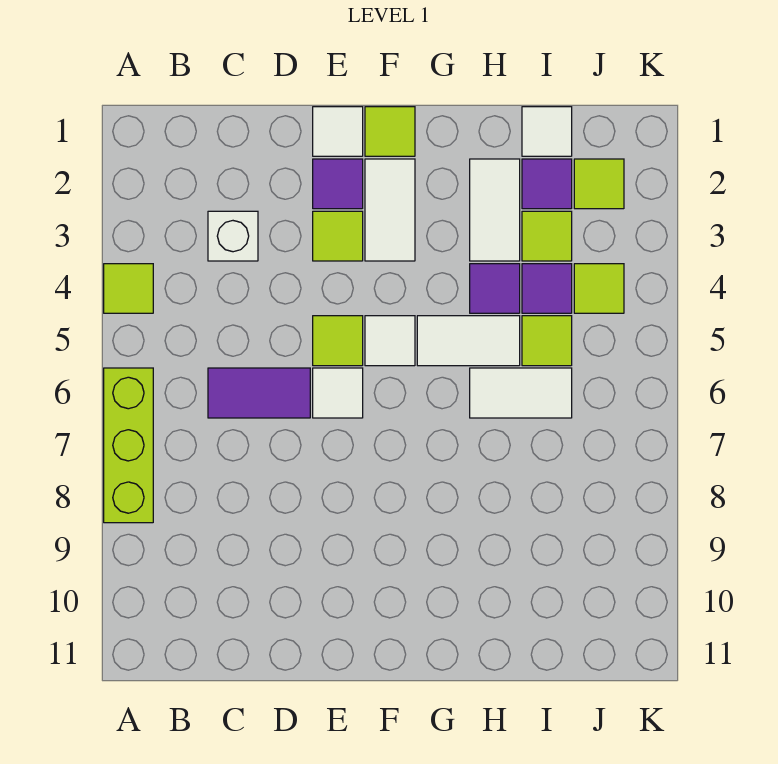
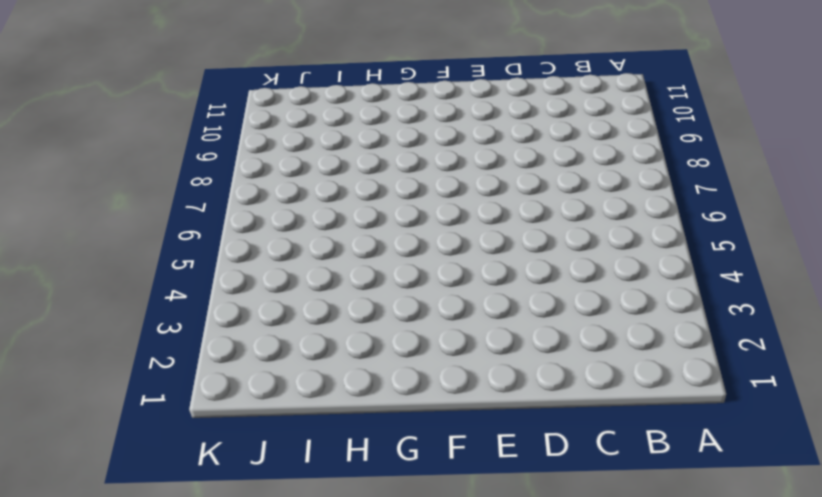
none -> lime 1x1 tile [104,264,153,313]
none -> lime 1x3 brick [104,368,153,523]
none -> white 1x1 brick [208,211,258,261]

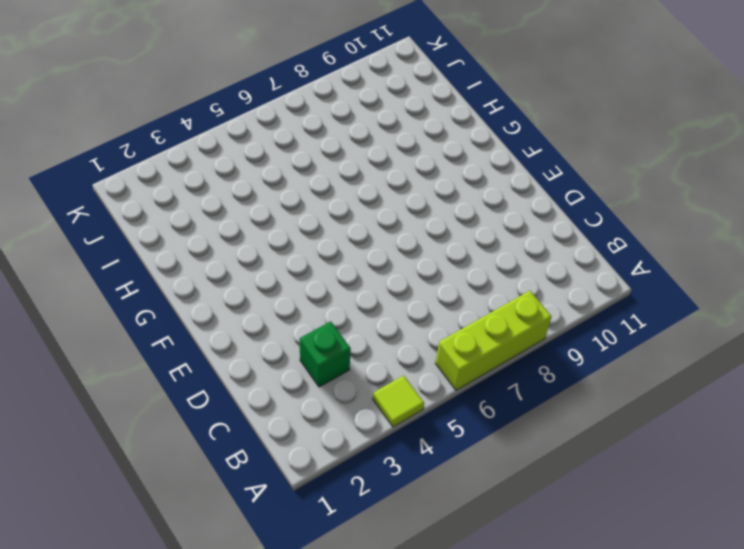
green 1x1 brick [300,321,351,387] -> white 1x1 brick [208,211,258,261]
none -> purple 1x2 tile [208,368,310,418]
none -> white 1x1 tile [313,107,363,156]
none -> purple 1x1 tile [313,159,363,209]

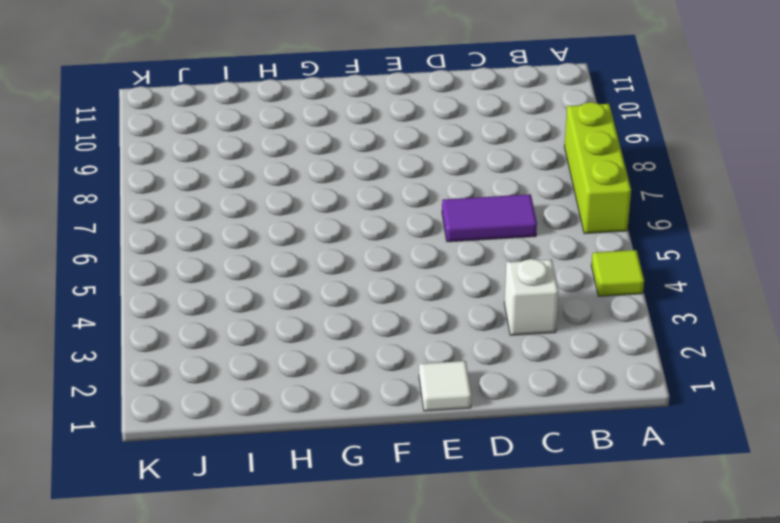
none -> purple 1x1 tile [313,159,363,209]
none -> lime 1x1 tile [313,211,363,261]
none -> lime 1x1 tile [313,316,363,366]

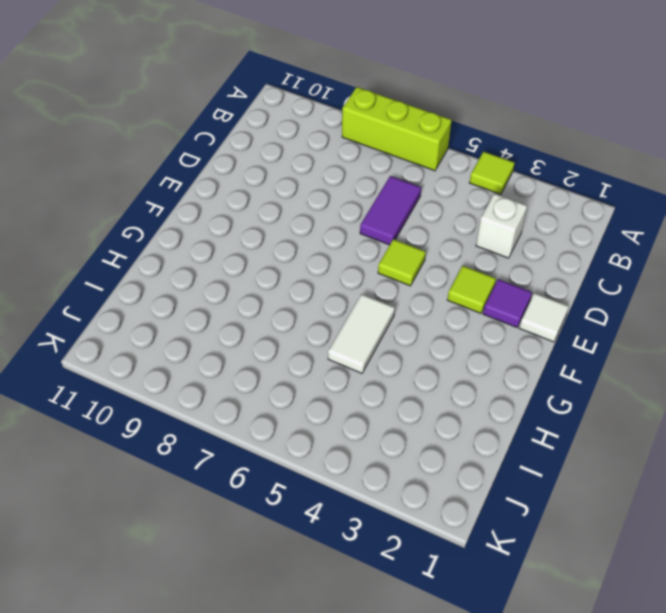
none -> white 1x1 tile [313,368,363,418]
none -> lime 1x1 tile [365,107,415,156]
none -> white 1x2 tile [365,159,415,261]

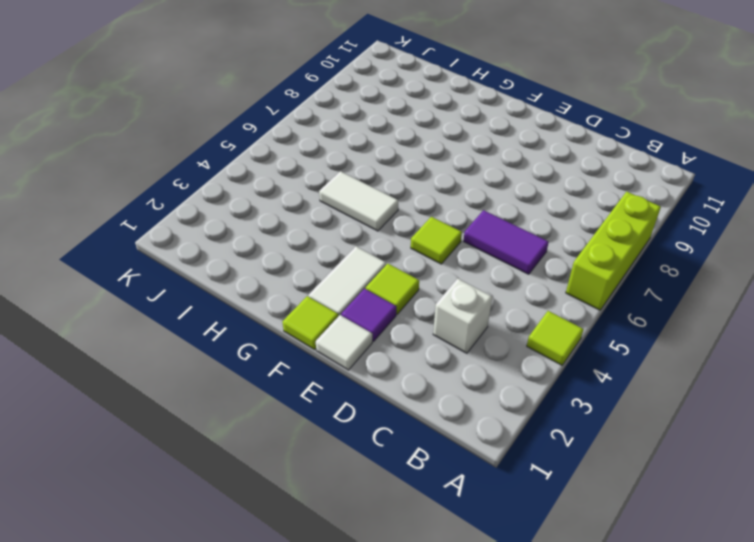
none -> white 1x1 tile [313,368,363,418]
none -> white 1x1 tile [365,316,415,366]
none -> white 1x2 tile [470,159,520,261]

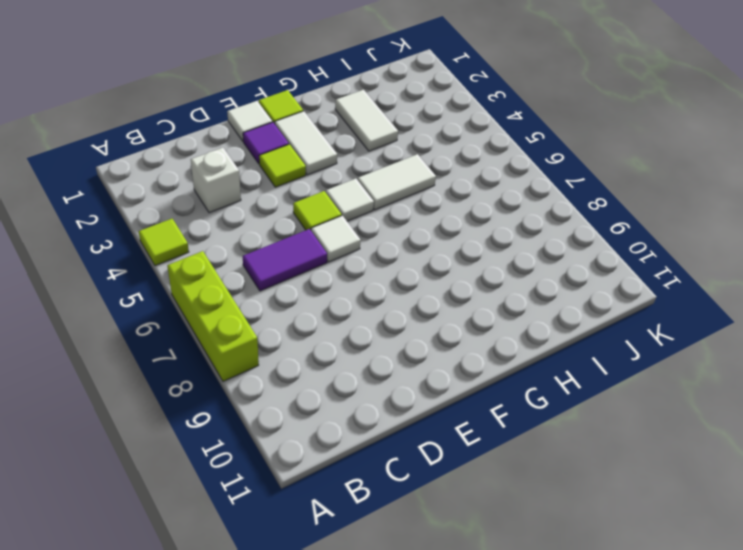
none -> purple 1x1 tile [470,264,520,313]
none -> white 1x2 tile [470,368,572,418]
none -> white 1x1 tile [522,107,572,156]

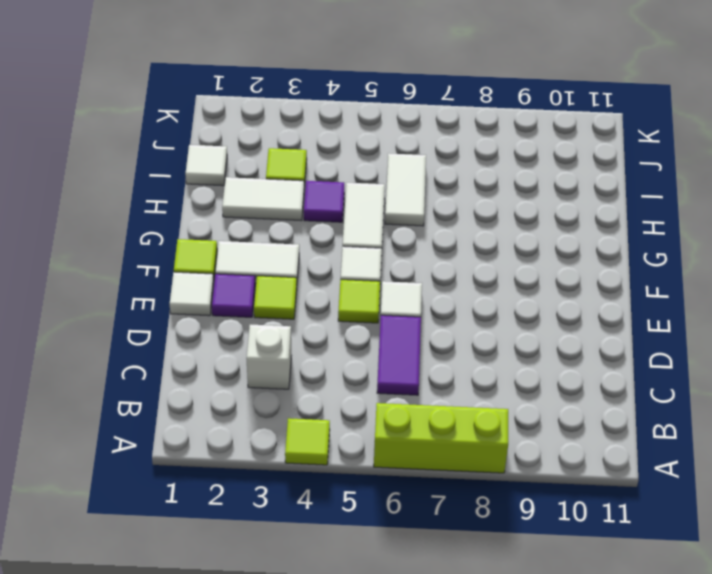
none -> purple 1x1 tile [522,159,572,209]
none -> purple 1x1 tile [522,264,572,313]
none -> lime 1x1 tile [522,316,572,366]

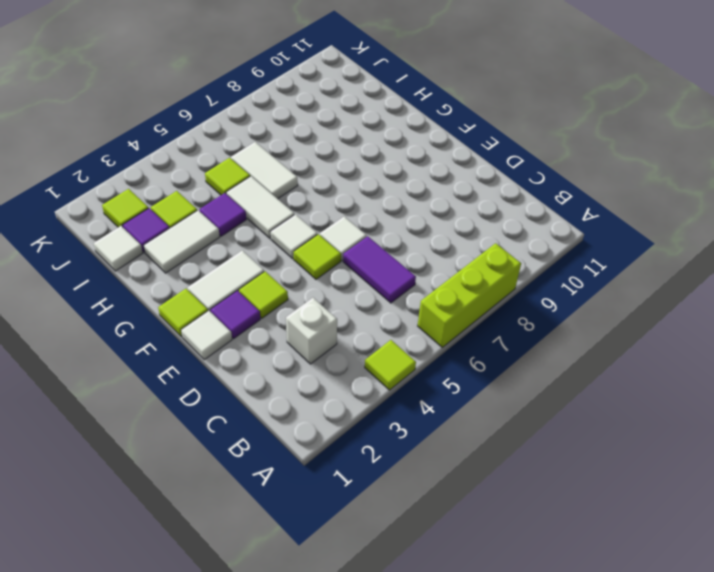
none -> purple 1x1 tile [522,264,572,313]
none -> lime 1x1 tile [574,264,624,313]

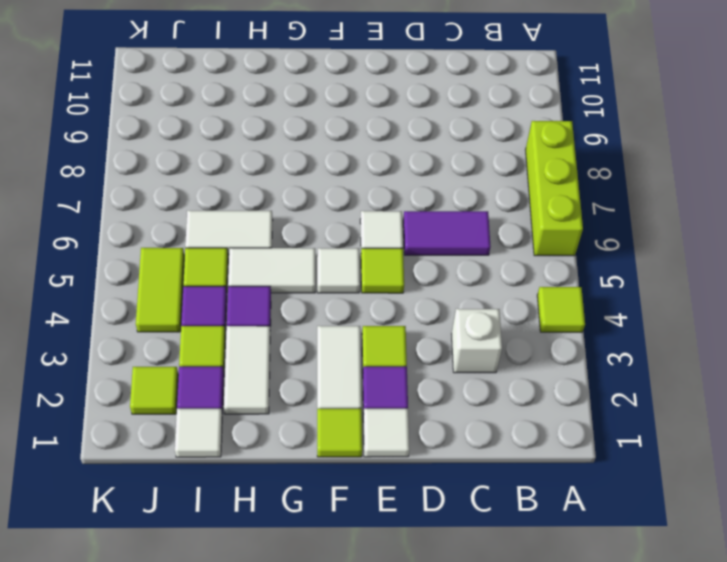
lime 1x2 tile [136,248,184,332] -> lime 1x1 tile [574,264,624,313]

